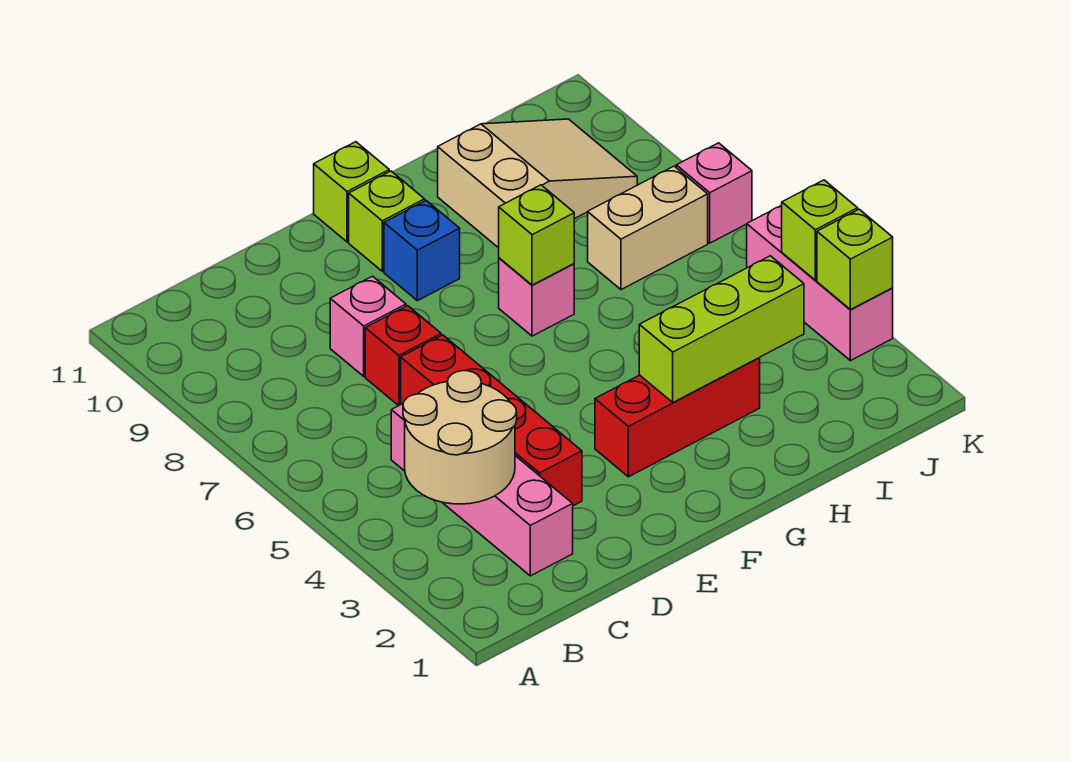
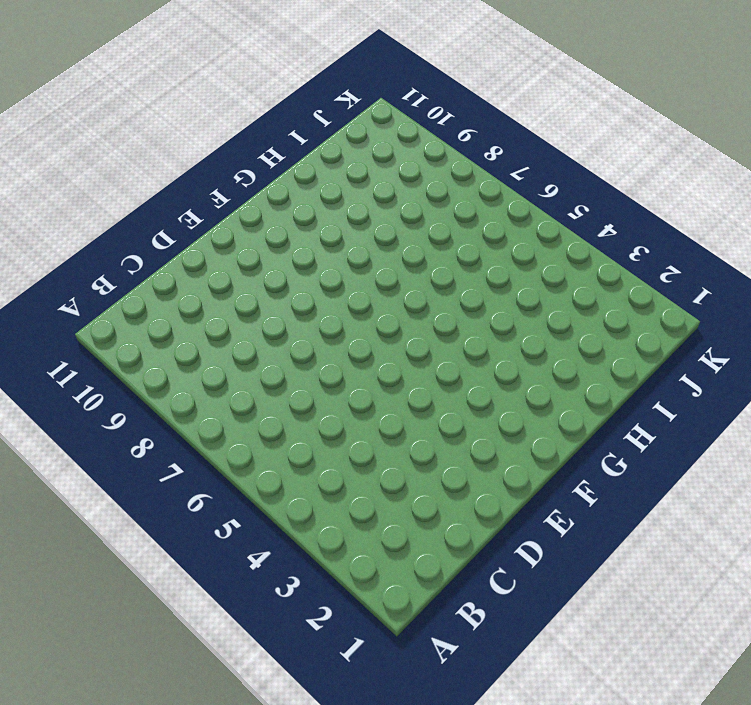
none -> pink 1x4 brick [391,404,573,576]
none -> red 1x4 brick [401,335,582,506]
none -> red 1x1 brick [365,306,441,406]

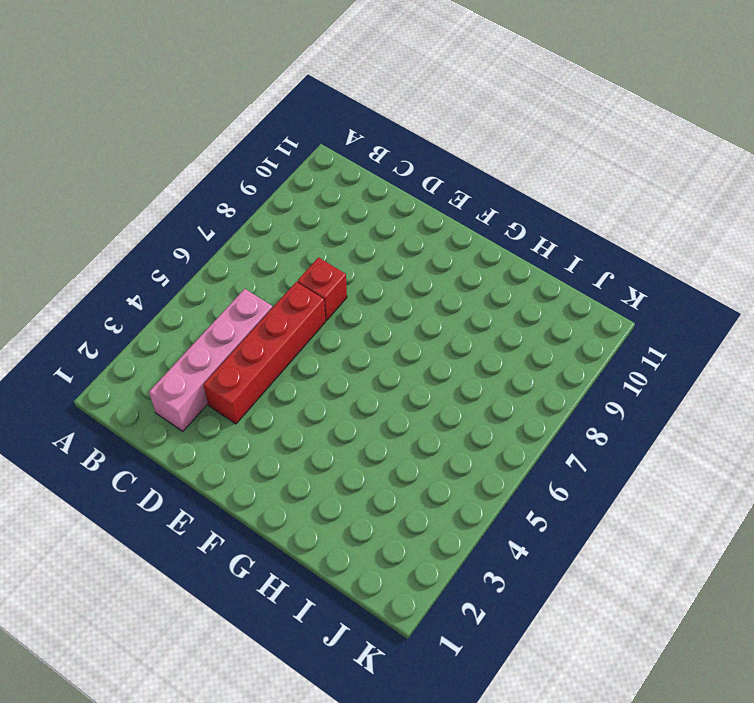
none -> pink 1x1 brick [330,276,406,376]
none -> red 1x3 brick [595,358,760,477]
none -> blue 1x1 brick [384,201,460,301]

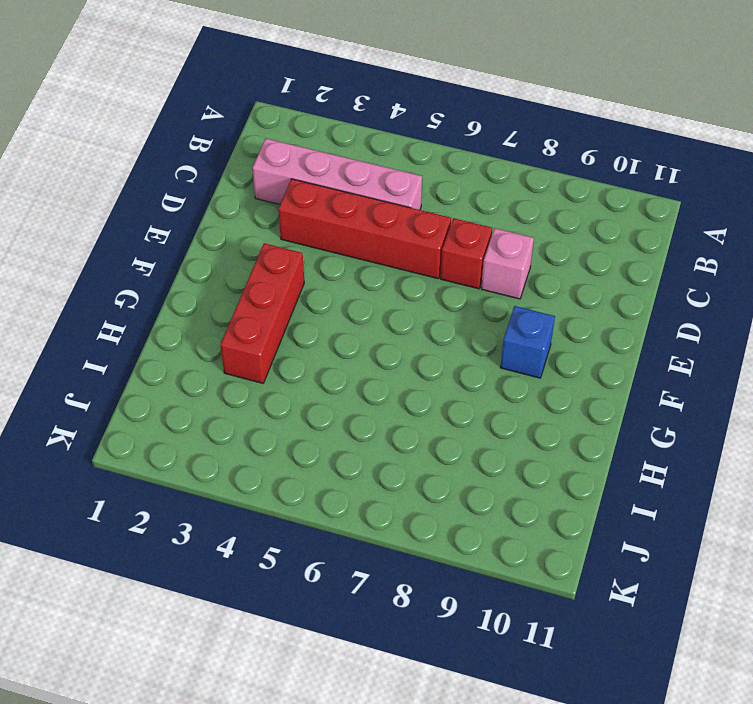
none -> lime 1x1 brick [349,171,425,271]
none -> lime 1x1 brick [314,142,389,242]
none -> pink 1x1 brick [499,258,574,336]

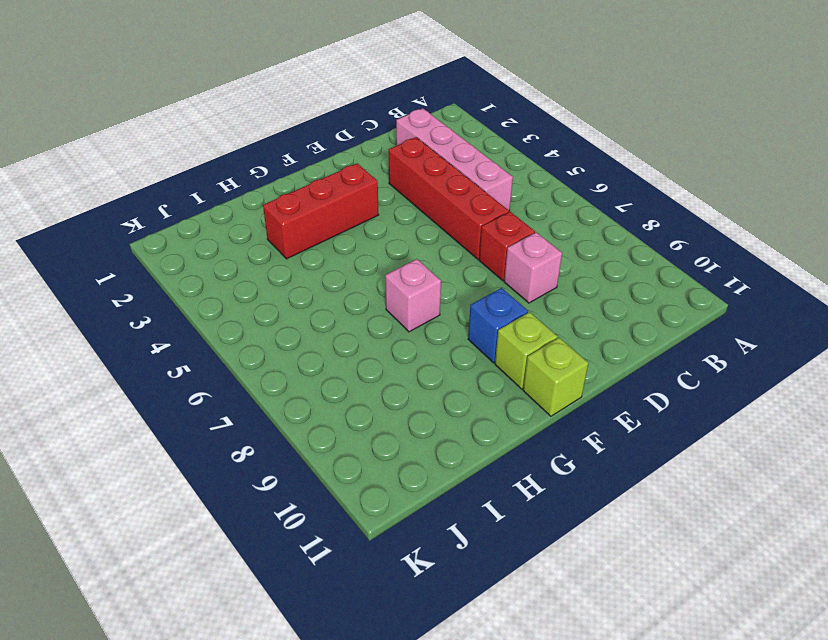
none -> tan 2x3 slope [438,119,637,248]
none -> tan 1x2 brick [588,166,708,290]
none -> pink 1x3 brick [747,205,893,361]

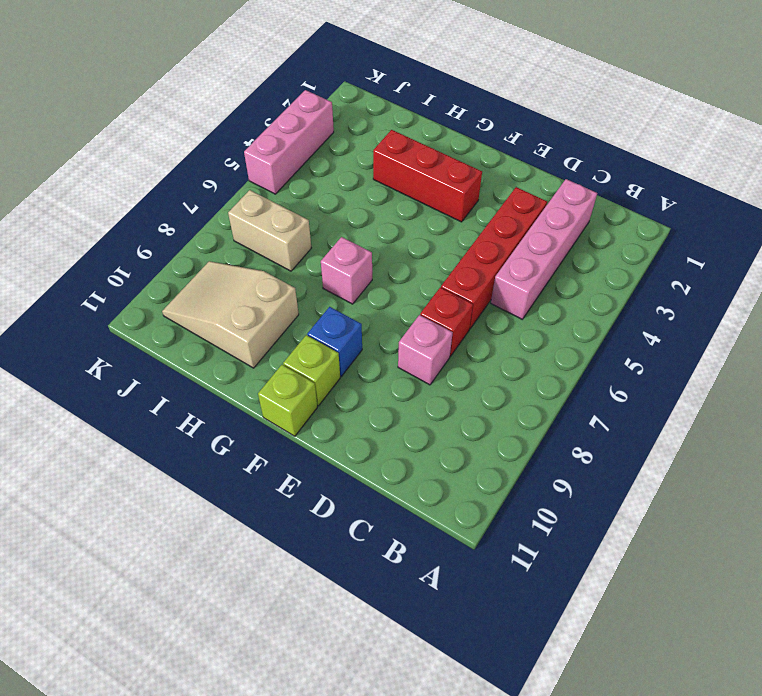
none -> pink 1x1 brick [676,143,752,243]
none -> tan 2x2 round brick [403,371,517,504]
none -> lime 1x3 brick [639,256,804,402]

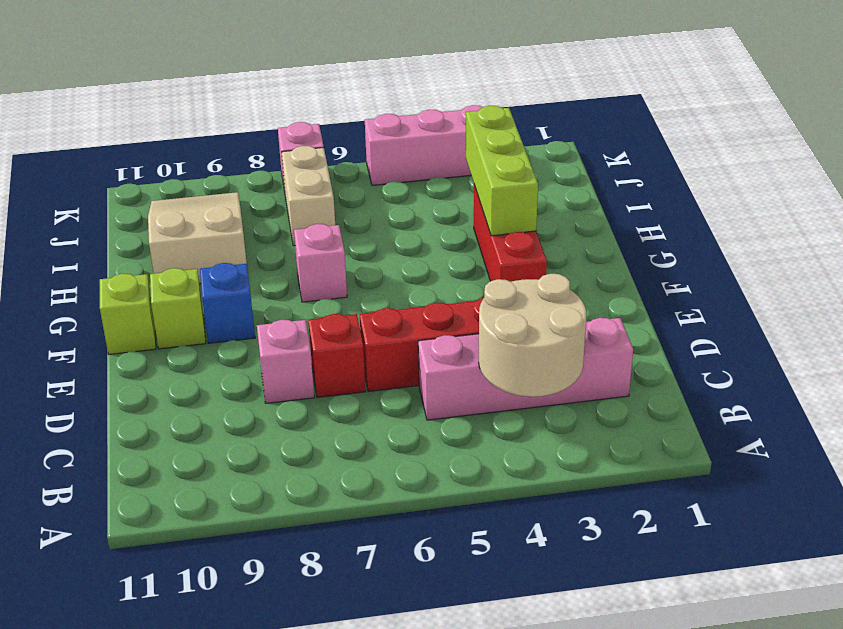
none -> lime 1x1 brick [499,185,574,285]
none -> lime 1x1 brick [817,209,893,310]
none -> lime 1x1 brick [782,180,858,280]

